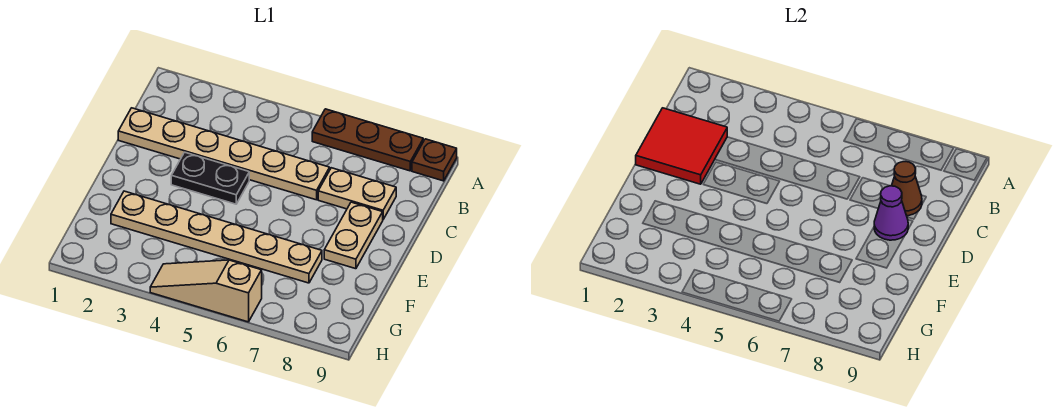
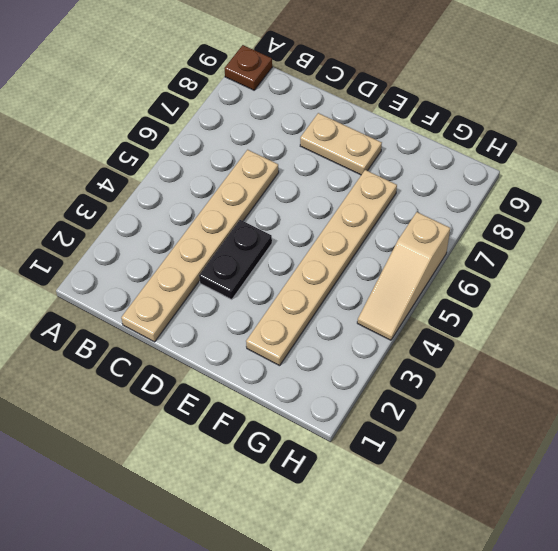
none -> brown 1x3 plate [312,109,423,171]
none -> tan 1x2 plate [318,168,396,219]

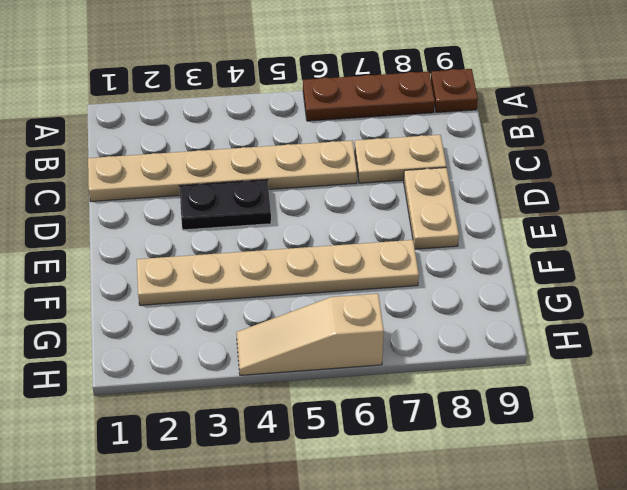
none -> red 2x2 tile [636,108,727,184]
none -> brown 1x1 cone [892,162,922,216]

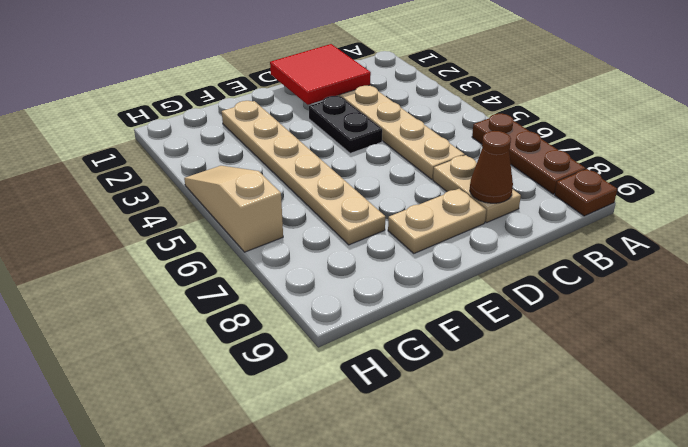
none -> purple 1x1 cone [874,186,908,240]

